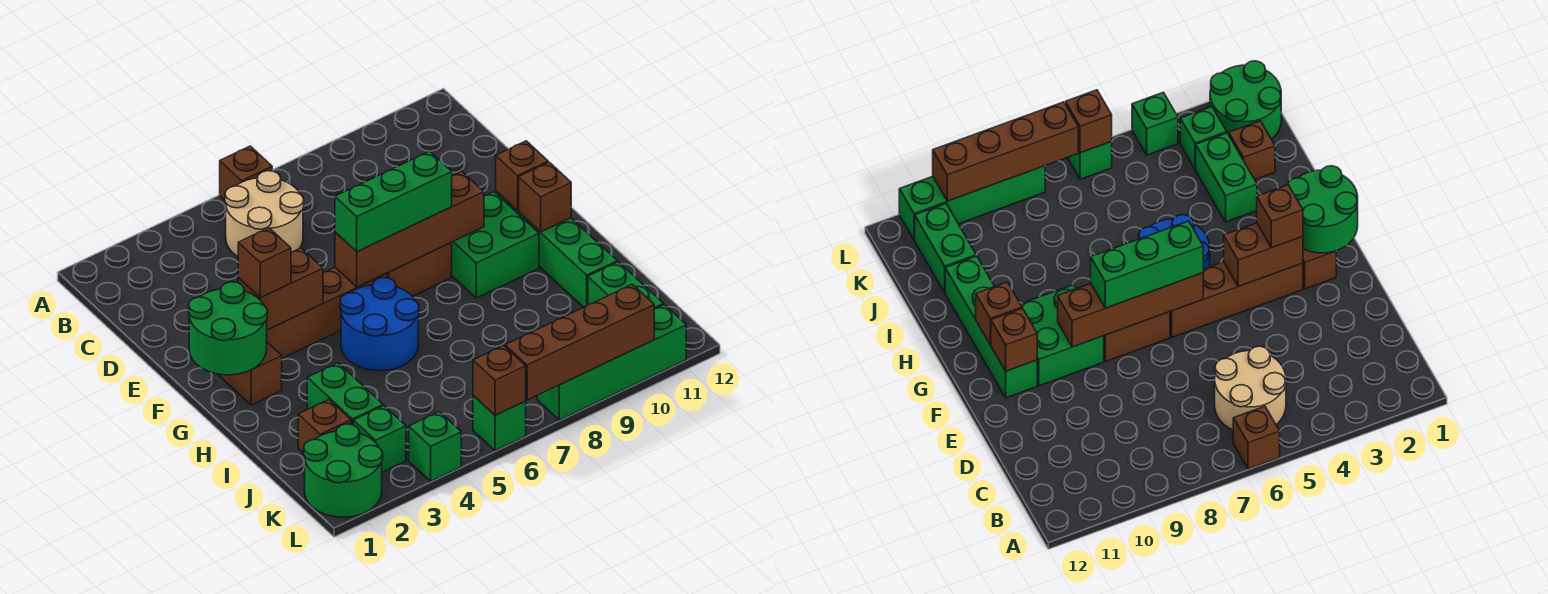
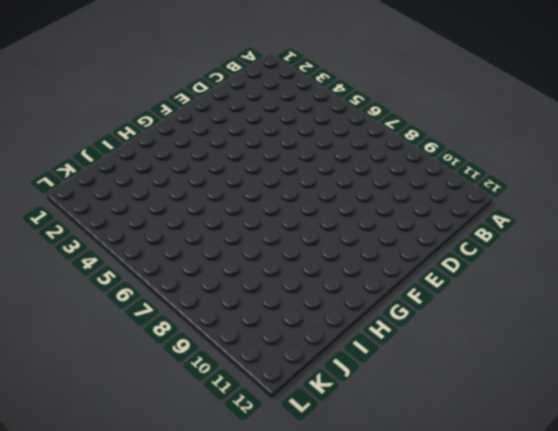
none -> brown 1x1 brick [220,146,272,200]
none -> tan 2x2 round brick [225,171,304,257]
none -> brown 1x2 brick [218,342,282,405]

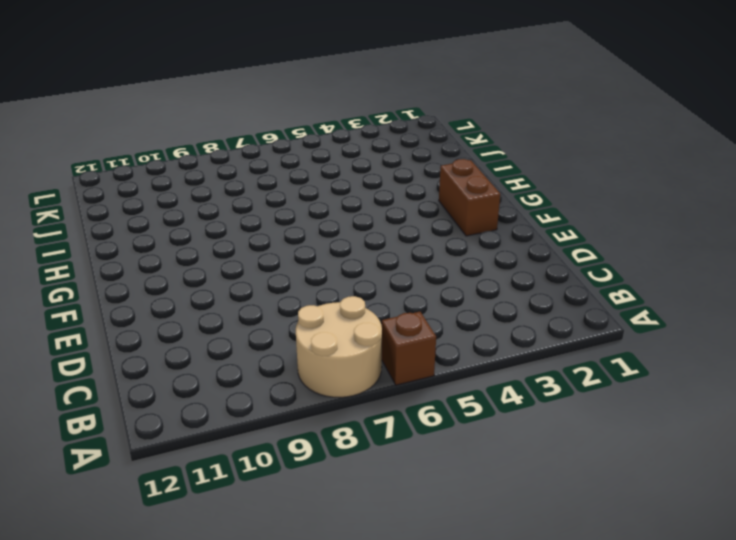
tan 2x2 round brick [296,296,382,397] -> tan 2x2 round brick moved to [225,171,304,257]
none -> brown 1x4 brick [267,267,387,358]
none -> brown 1x2 brick [387,243,452,296]
none -> green 2x2 brick [451,192,539,298]

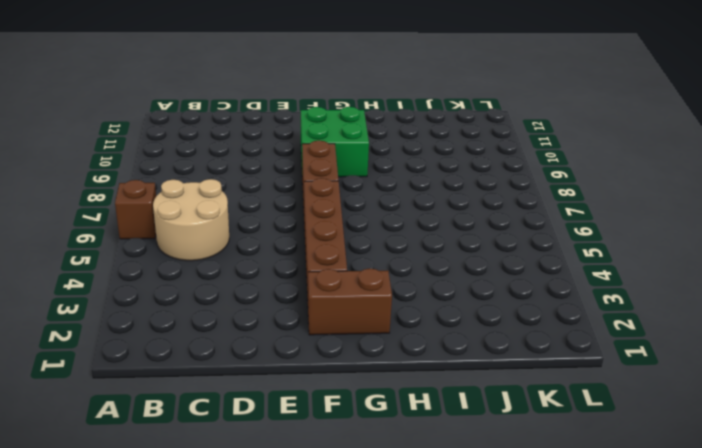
none -> green 1x4 brick [496,191,617,307]
none -> blue 2x2 round brick [340,277,419,371]
none -> green 1x2 brick [307,363,383,425]

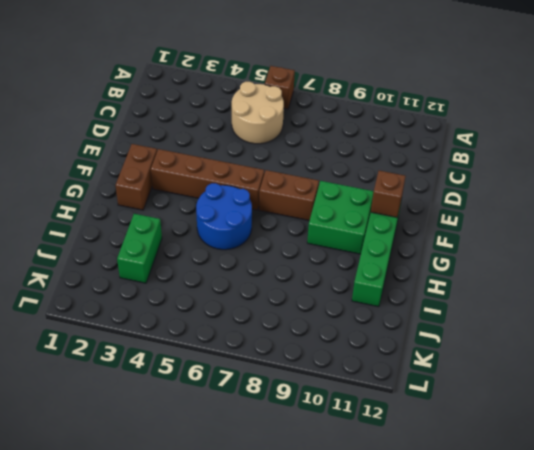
none -> brown 1x1 brick [298,400,351,454]
none -> green 1x2 brick [588,262,663,309]
none -> green 2x2 round brick [304,424,383,517]

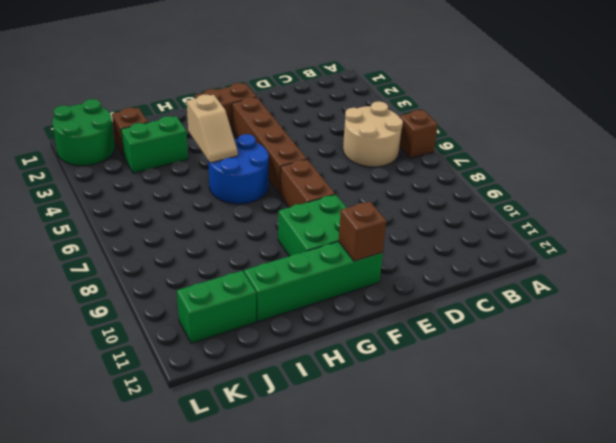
tan 1x2 slope [187,94,238,163] -> none
none -> green 1x1 brick [354,406,406,472]
none -> green 1x1 brick [409,412,461,481]
none -> green 1x1 brick [473,395,526,451]

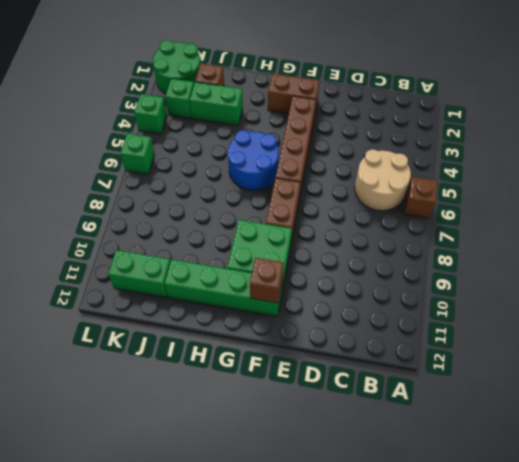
none -> green 1x4 brick [537,305,686,420]
none -> green 2x2 round brick [189,282,267,375]
none -> brown 1x2 brick [238,248,323,330]

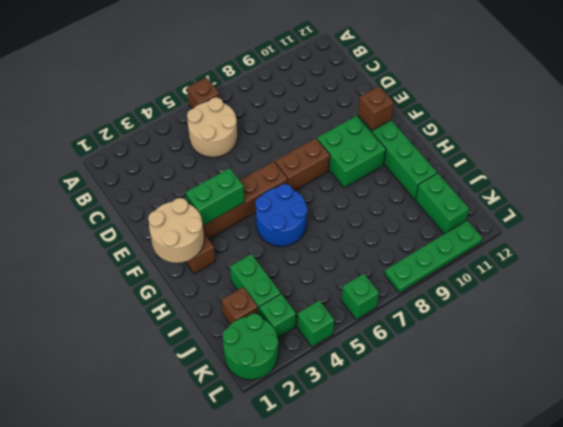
tan 2x2 round brick [148,198,204,263] -> green 2x2 round brick [189,282,267,375]
green 1x2 brick [186,168,244,225] -> brown 1x2 brick [238,248,323,330]
green 1x4 plate [384,221,483,293] -> green 1x4 brick [537,305,686,420]
none -> brown 1x4 brick [335,172,484,287]
none -> brown 1x1 brick [519,162,571,232]
none -> brown 1x1 brick [473,346,526,415]

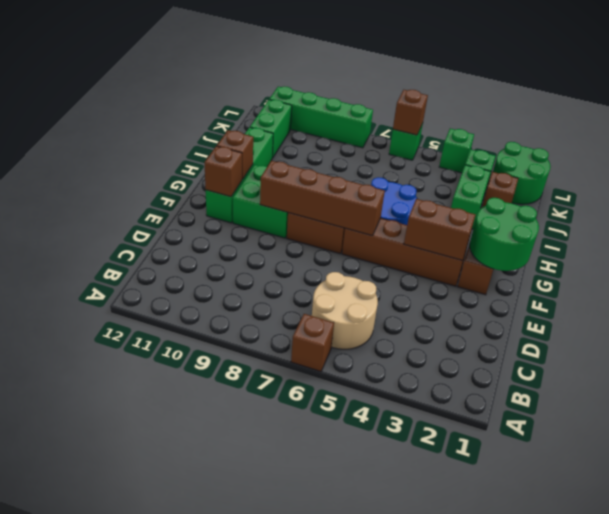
none -> brown 1x4 brick [505,284,654,400]
none -> brown 1x1 brick [238,228,291,298]
none -> green 1x3 brick [335,151,452,252]

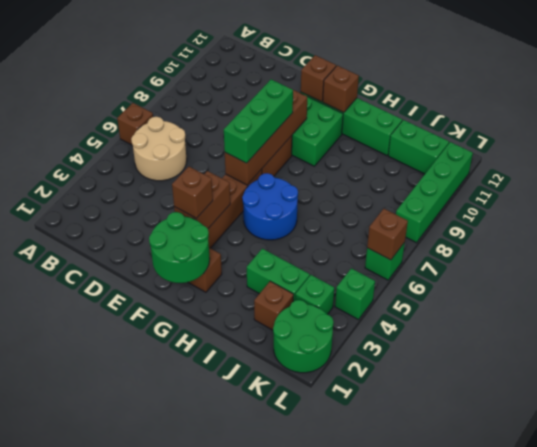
none -> brown 1x4 brick [505,284,654,400]

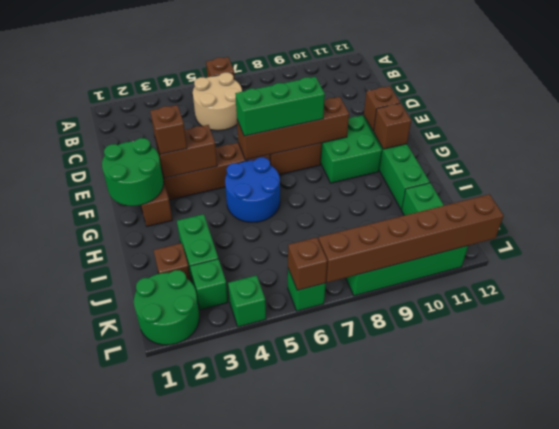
brown 1x6 brick [318,194,504,282] -> brown 1x4 brick [505,284,654,400]

